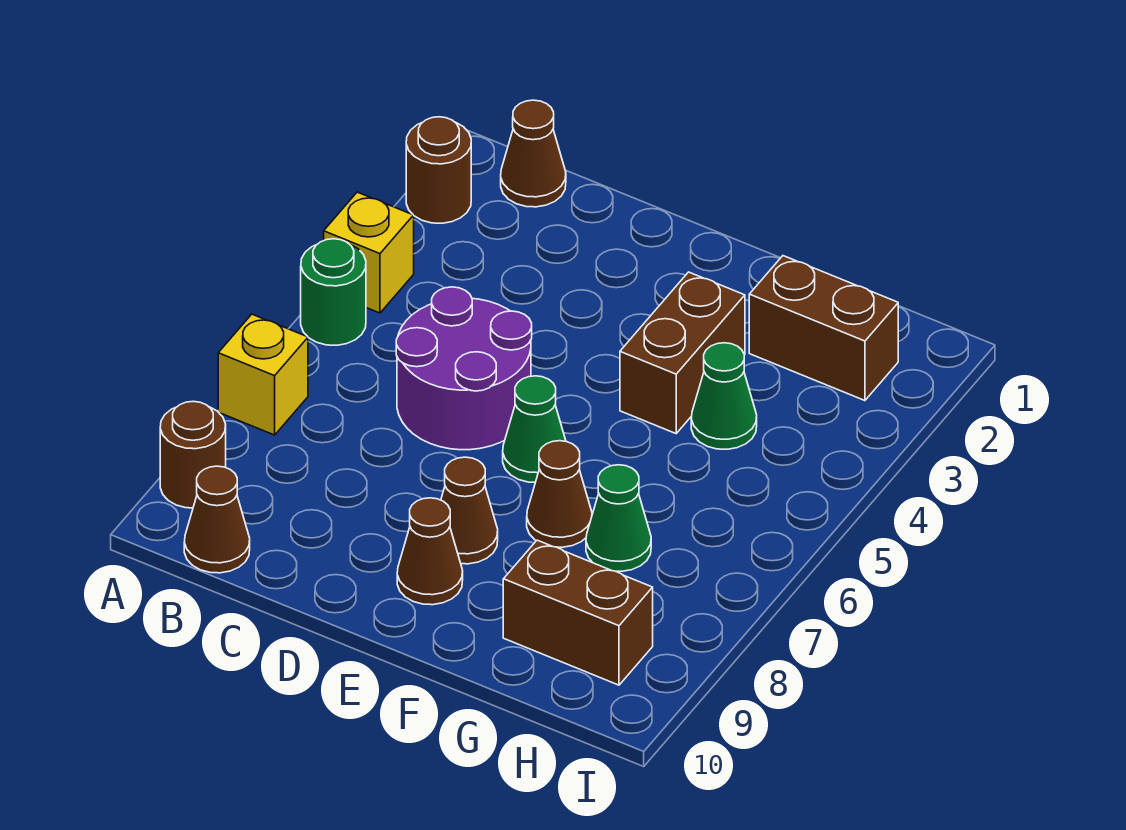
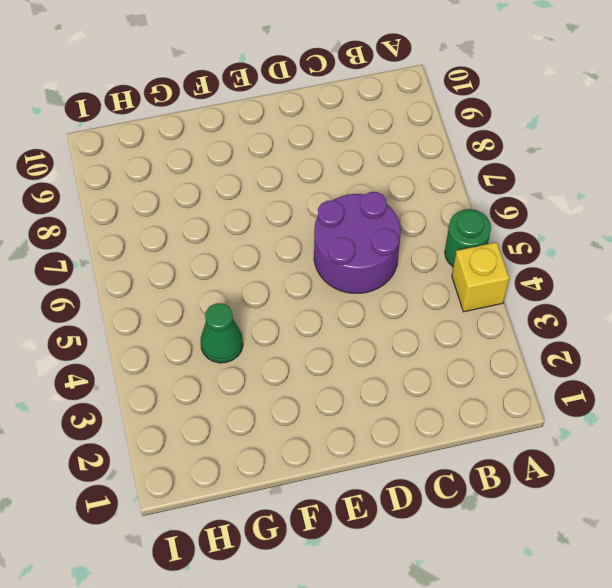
none -> brown 1x1 round brick [406,117,471,223]
none -> yellow 1x1 brick [218,314,308,435]
none -> brown 1x1 round brick [160,401,226,508]

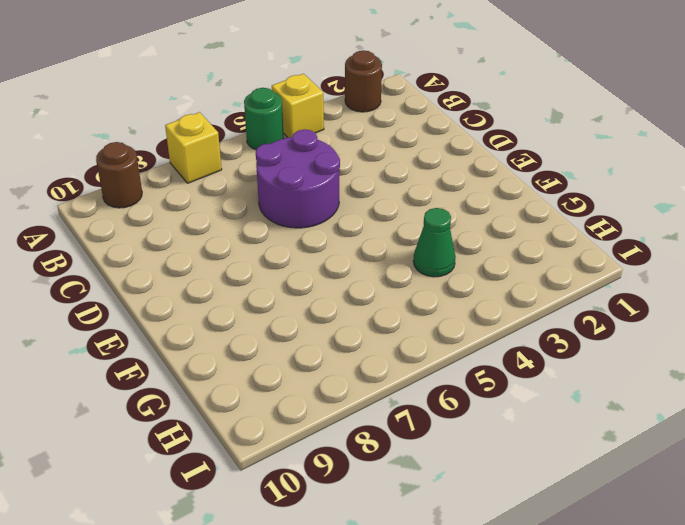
none -> brown 1x1 cone [501,100,566,207]
none -> brown 1x1 cone [184,466,250,573]
none -> green 1x1 cone [503,376,566,482]

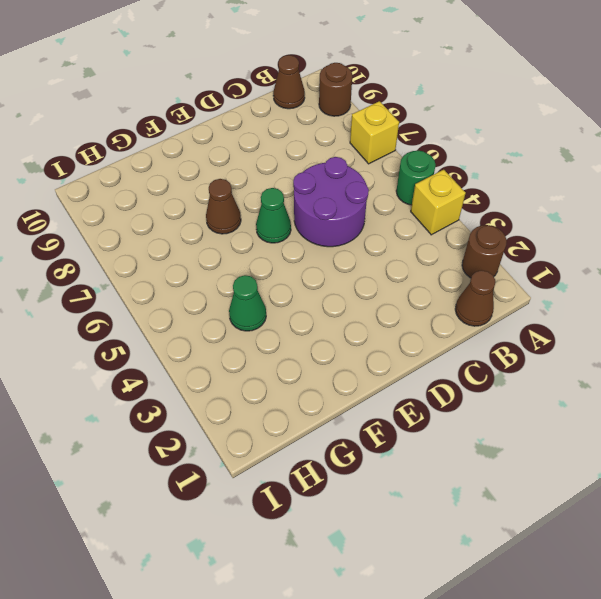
none -> brown 1x1 cone [441,457,498,564]
none -> brown 1x1 cone [397,498,463,605]
none -> brown 1x2 brick [620,272,745,433]

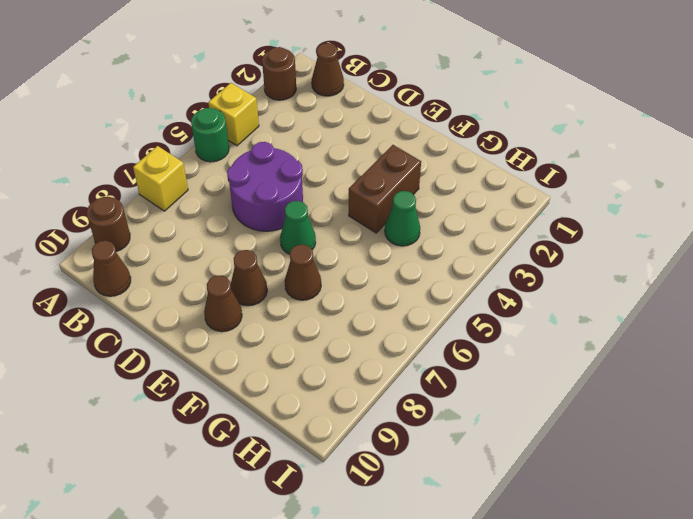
none -> brown 1x2 brick [749,256,898,401]
none -> green 1x1 cone [586,465,651,571]
none -> brown 1x2 brick [503,540,653,685]

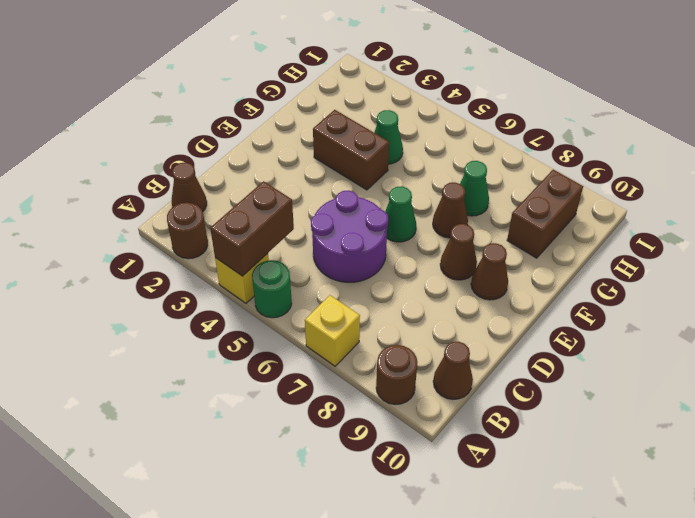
brown 1x2 brick [210,181,294,276] -> brown 1x2 brick moved to [749,256,898,401]

